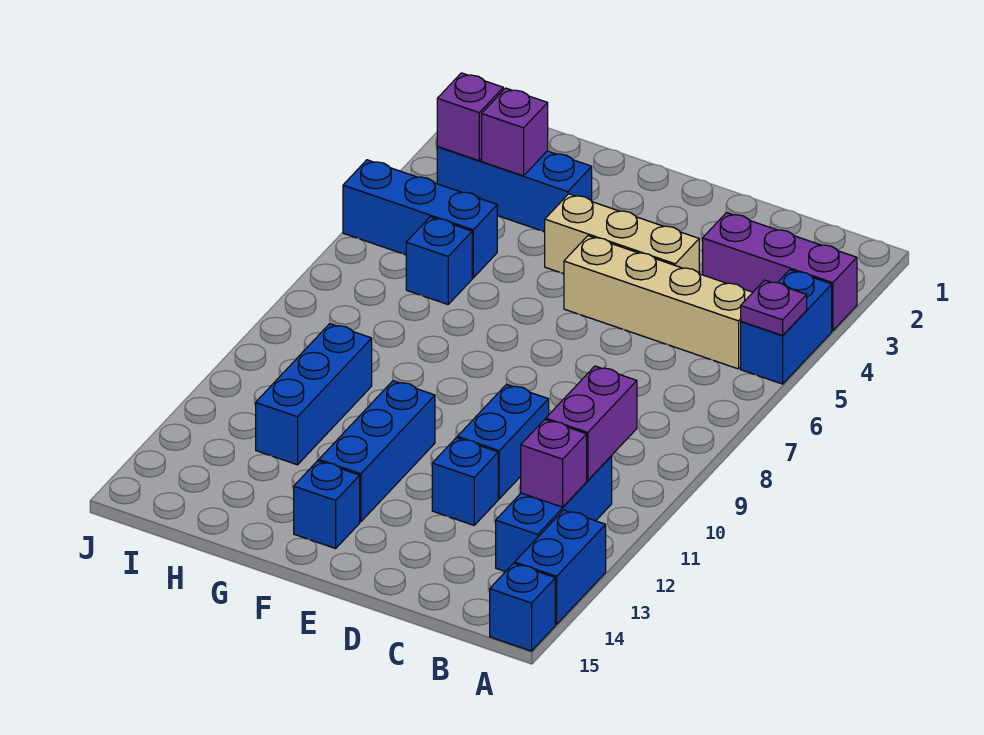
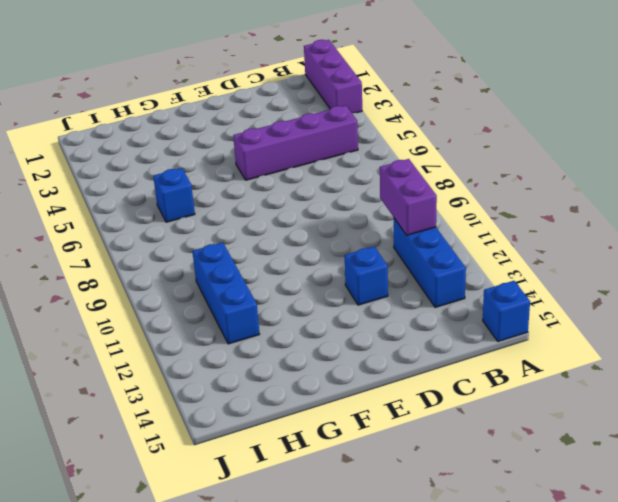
purple 1x3 brick [304,40,362,113] -> purple 1x3 brick turned to [703,213,857,331]
purple 1x4 brick [233,106,358,180] -> tan 1x4 brick [564,236,753,369]
none -> blue 1x2 brick [741,270,832,384]
none -> blue 1x2 brick [515,510,606,624]
none -> tan 1x3 brick [545,194,699,274]

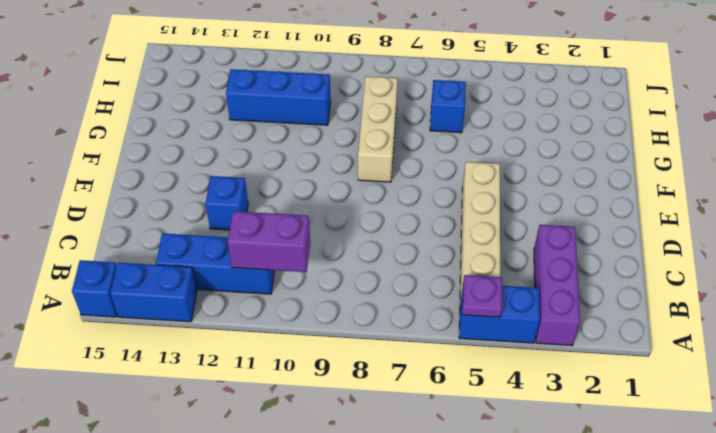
tan 1x3 brick [358,76,398,182] -> tan 1x3 brick moved to [545,194,699,274]
none -> blue 1x2 brick [457,384,549,499]
none -> blue 1x3 brick [319,381,435,522]
none -> blue 1x1 brick [294,461,360,548]

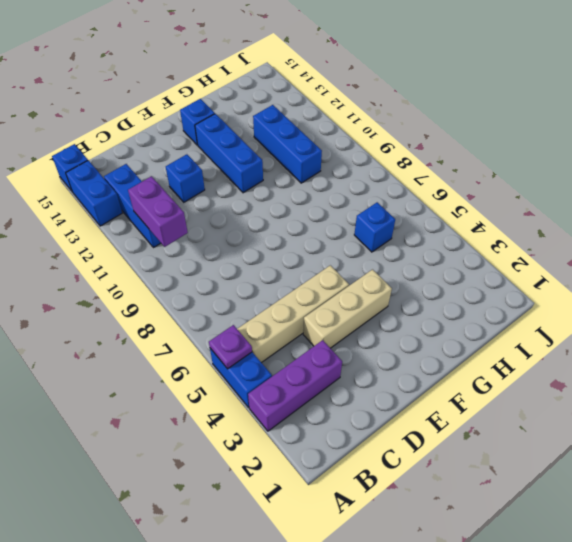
none -> blue 1x2 brick [457,384,549,499]
none -> blue 1x3 brick [437,147,592,232]
none -> blue 1x3 brick [343,160,497,278]

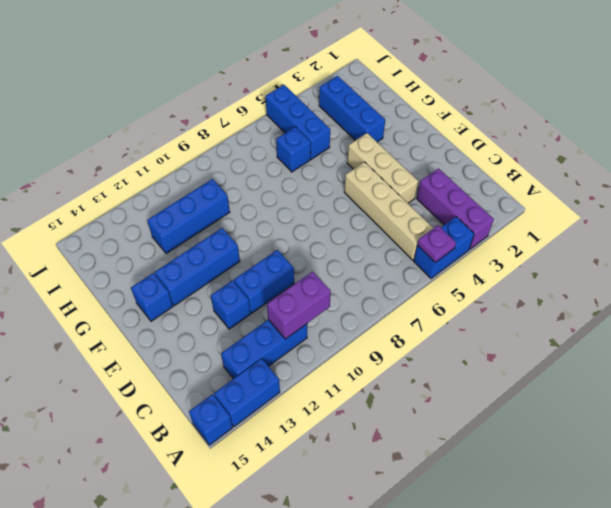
none -> purple 1x1 brick [521,420,587,507]
none -> purple 1x1 brick [482,88,548,176]
none -> purple 1x1 brick [437,73,503,161]

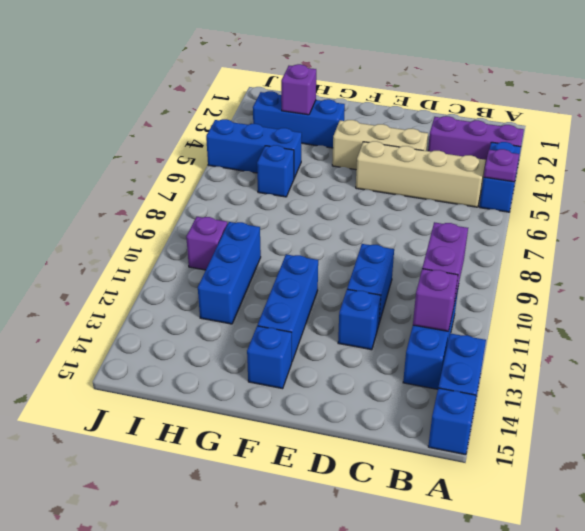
purple 1x1 brick [186,217,227,270] -> purple 1x1 brick moved to [437,73,503,161]

